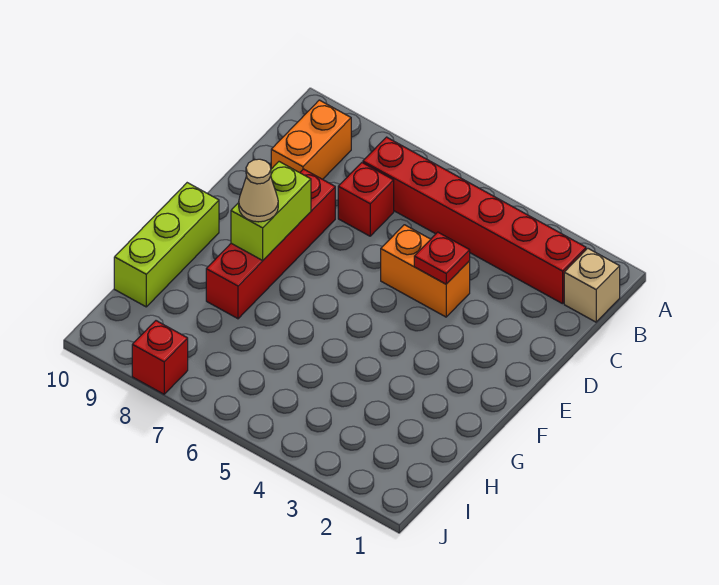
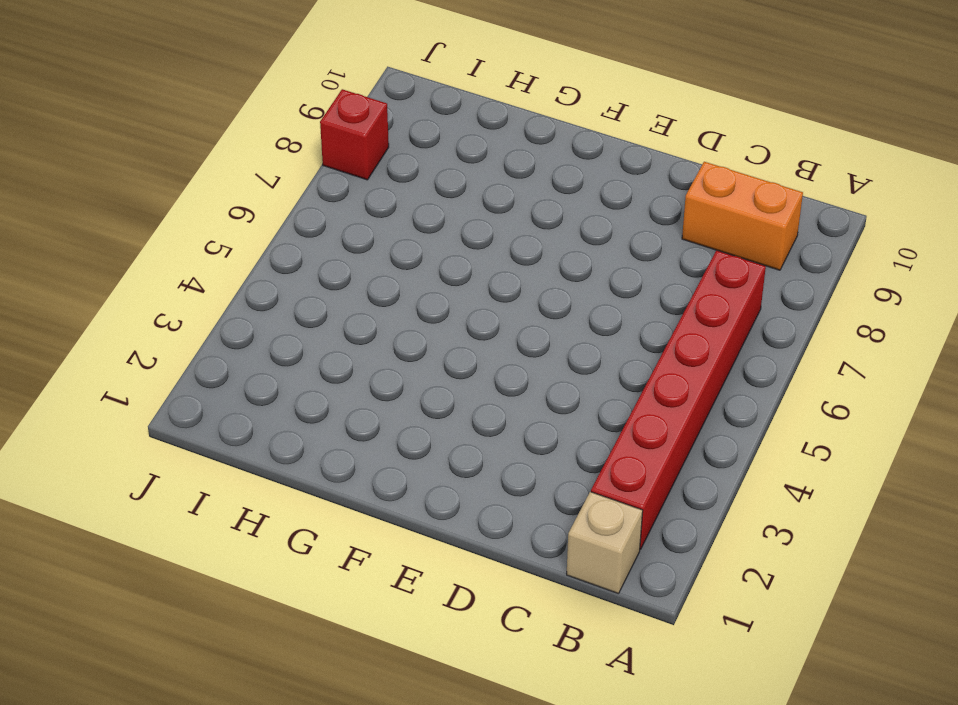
none -> red 1x1 brick [338,163,394,236]
none -> orange 1x2 brick [381,225,470,317]

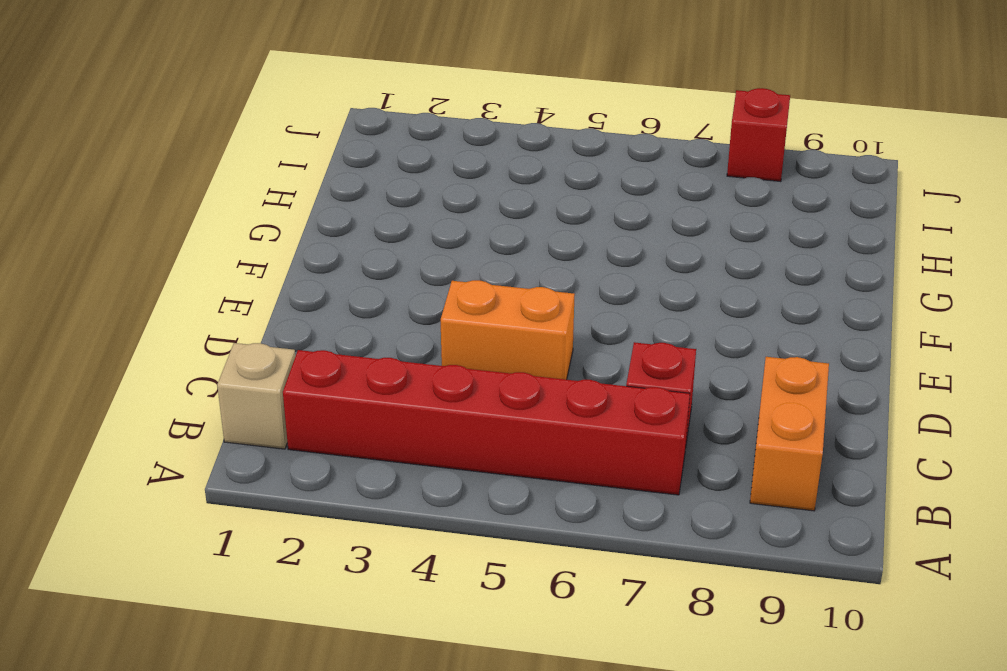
none -> red 1x4 brick [206,169,335,319]
none -> lime 1x3 brick [114,183,219,307]

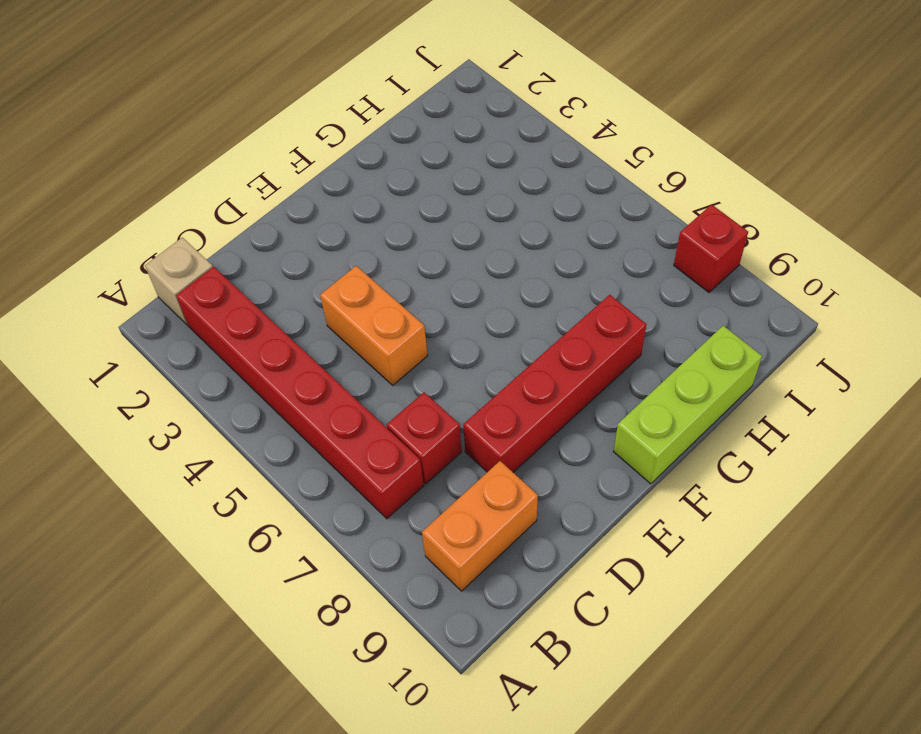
none -> red 1x1 plate [414,232,470,284]
none -> lime 1x2 brick [231,162,311,260]

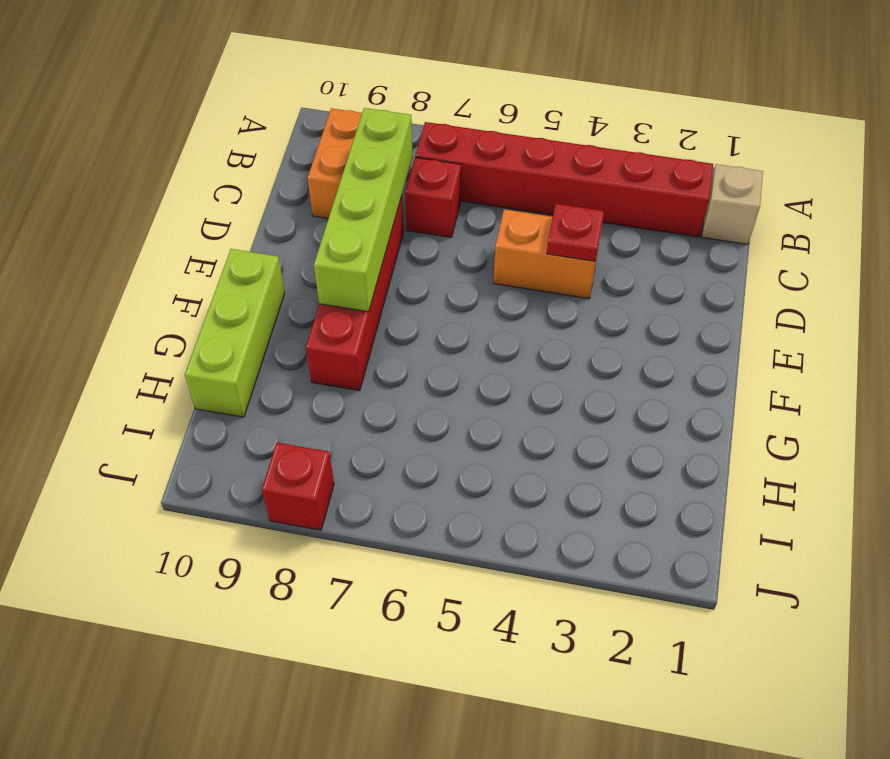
lime 1x4 brick [314,108,413,312] -> lime 1x2 brick [231,162,311,260]
none -> tan 1x1 cone [239,159,278,222]

